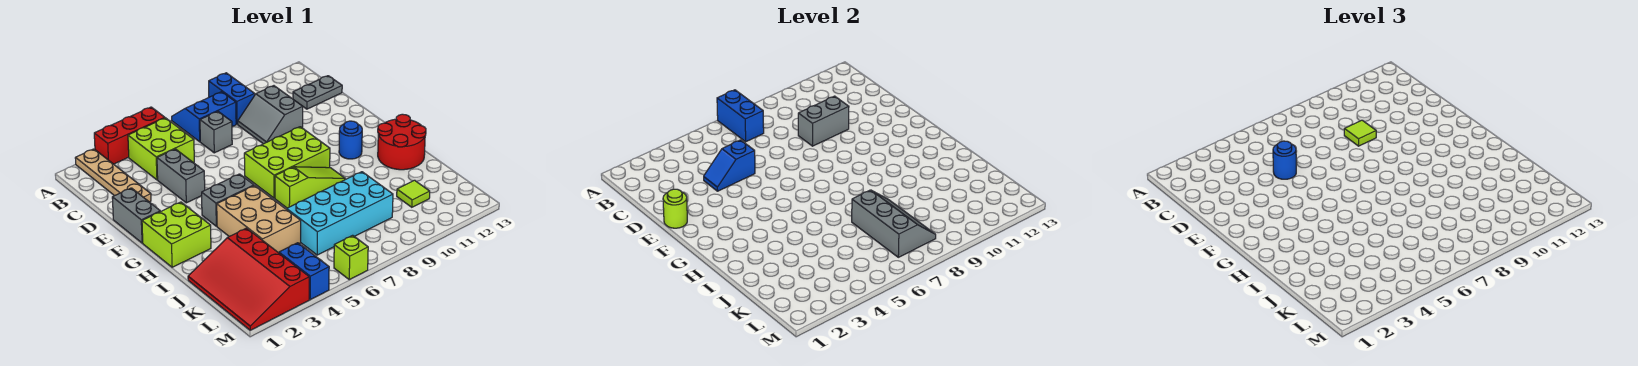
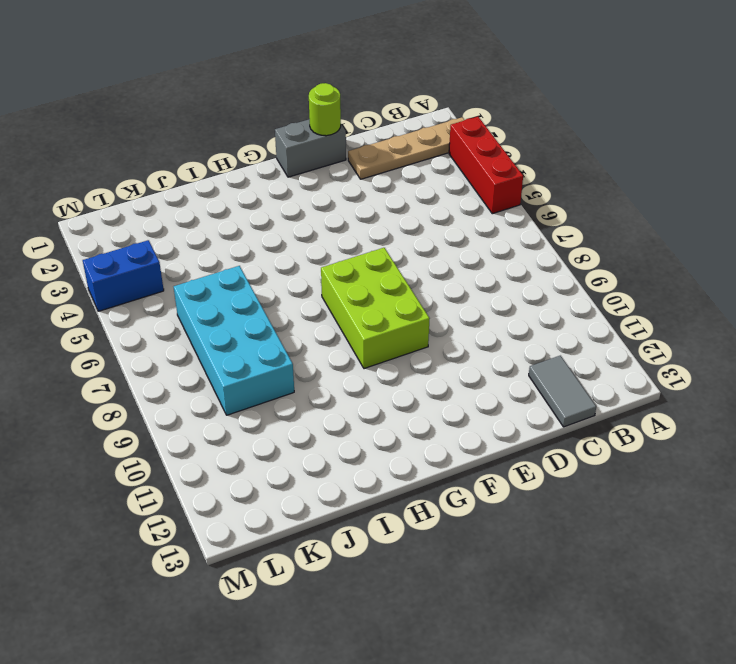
grey 1x2 tile [529,356,596,427] -> grey 1x2 plate [293,76,342,109]
none -> blue 2x2 slope [172,92,236,142]
none -> blue 1x2 brick [209,73,255,124]
none -> lime 2x2 brick [128,118,194,180]

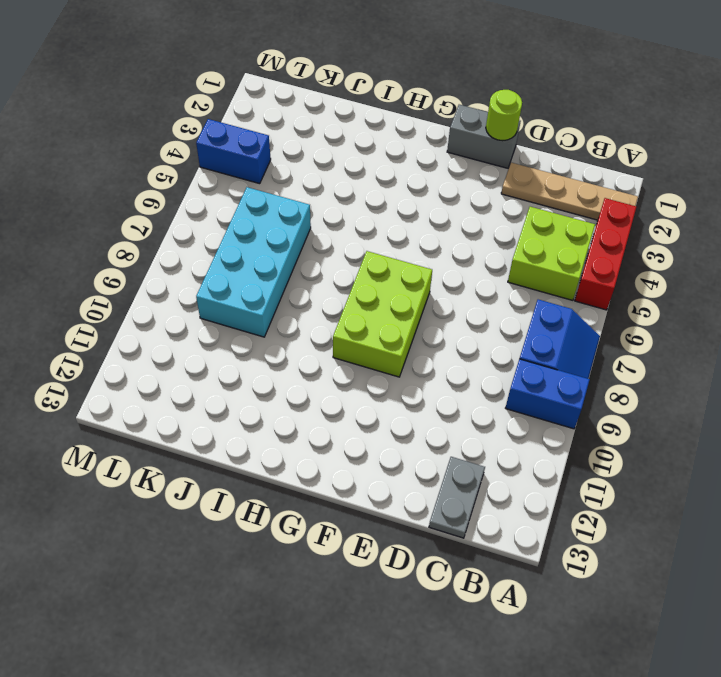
none -> grey 1x1 brick [200,111,232,153]
none -> grey 2x2 slope [238,86,303,144]
none -> grey 1x2 brick [157,149,205,203]

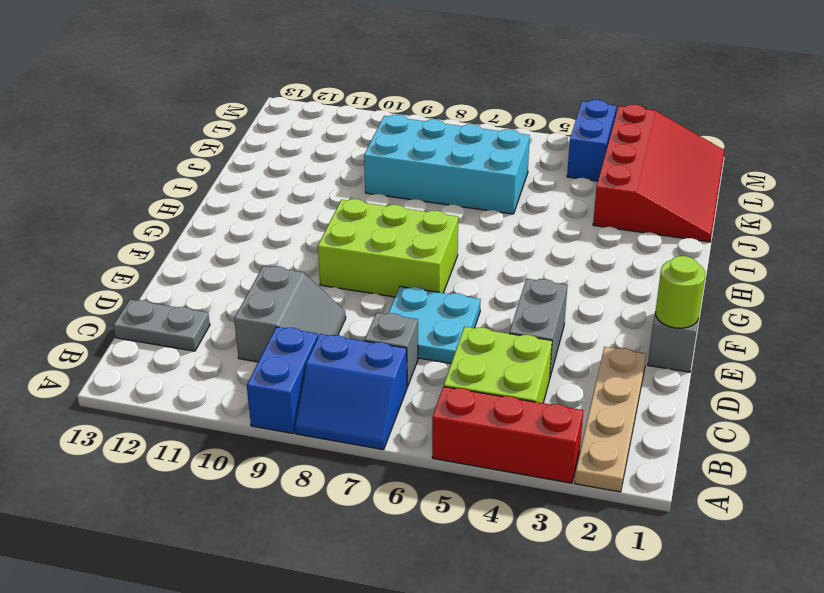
cyan 2x2 plate [389,286,481,363] -> none
none -> lime 2x2 brick [142,202,211,267]
none -> grey 1x2 brick [202,174,254,226]
none -> blue 1x1 round brick [339,121,362,159]

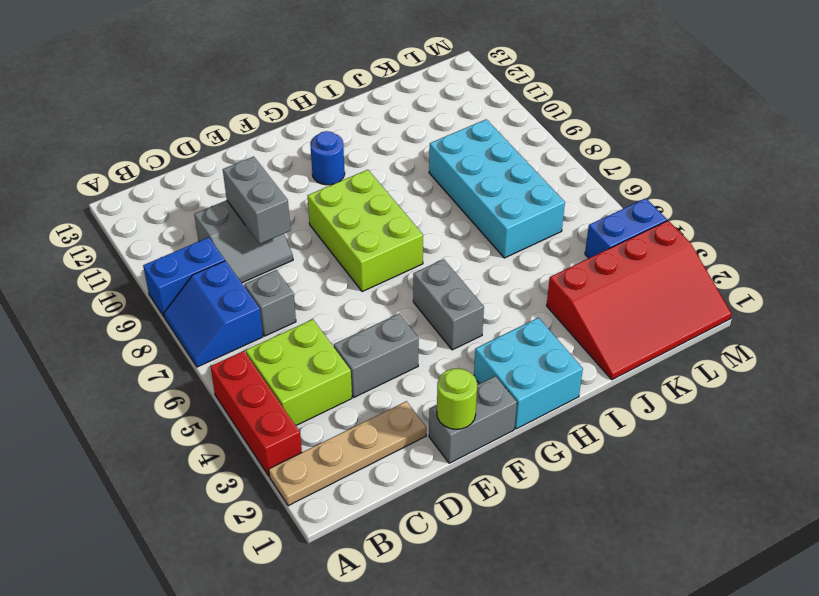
cyan 2x2 brick [474,318,583,429] -> lime 2x2 brick [142,202,211,267]
none -> grey 1x2 plate [293,76,342,109]
none -> tan 2x3 brick [217,186,301,253]
none -> lime 1x3 slope [275,167,345,208]

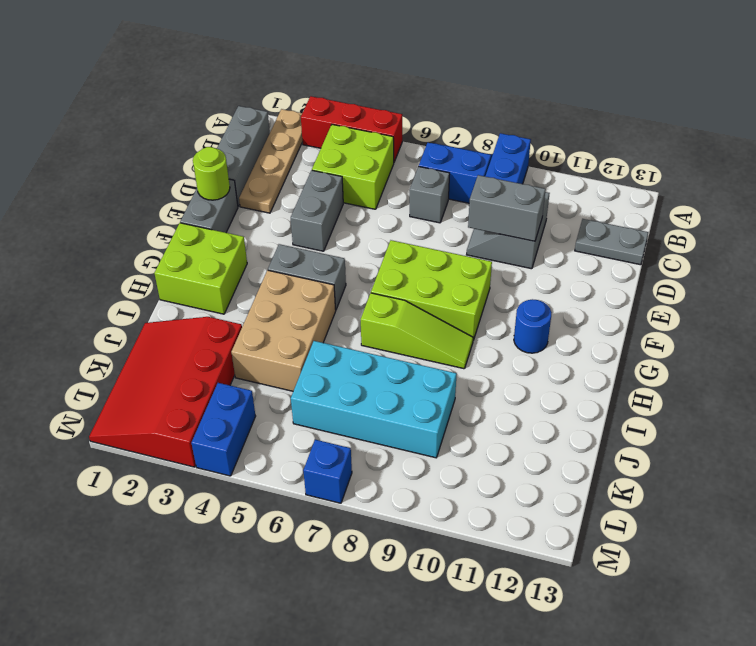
grey 1x3 brick [217,106,270,206] -> none
blue 1x1 brick [303,440,352,503] -> none
none -> red 2x2 round brick [378,114,426,170]
none -> lime 1x1 tile [397,180,430,207]
none -> lime 1x1 brick [334,235,368,280]

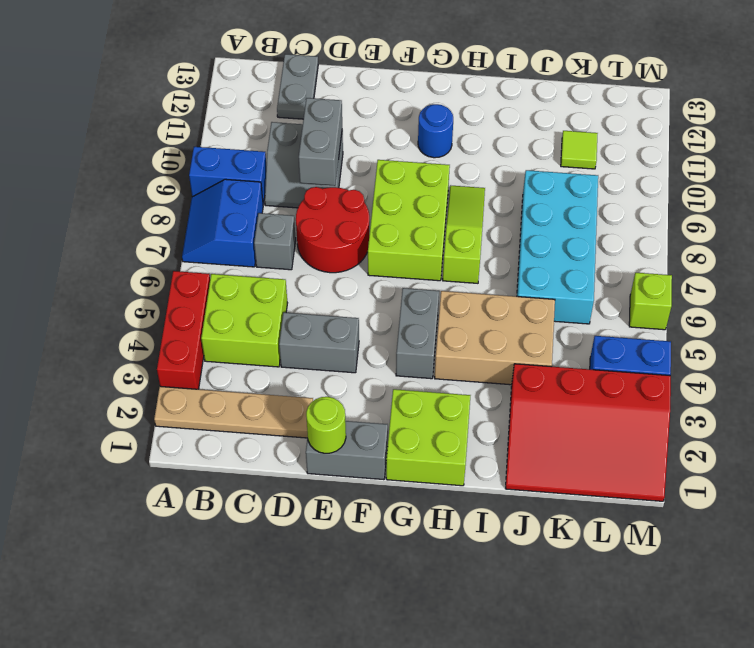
red 2x2 round brick [296,187,369,273] -> red 2x2 round brick moved to [378,114,426,170]
none -> blue 1x2 brick [717,90,764,142]
none -> blue 1x2 slope [704,140,755,191]
none -> grey 2x3 slope [852,190,936,257]

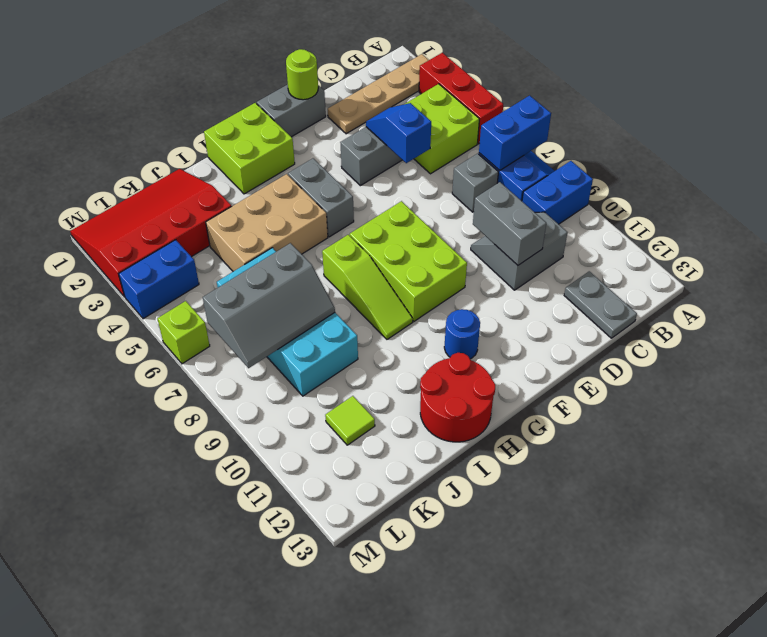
none -> blue 1x1 round brick [1273,141,1296,179]
none -> lime 1x1 tile [1344,120,1376,146]

